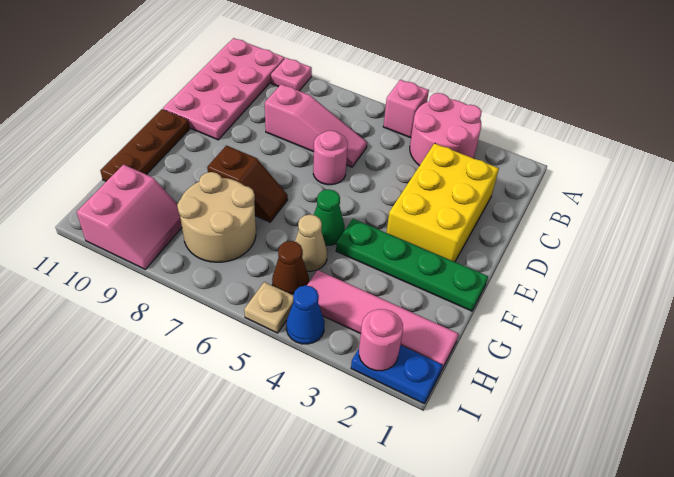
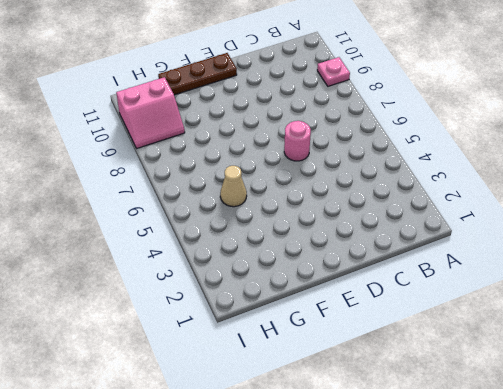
none -> pink 2x2 round brick [410,93,482,166]
none -> pink 1x1 brick [383,80,429,138]
none -> pink 2x4 plate [163,38,285,140]

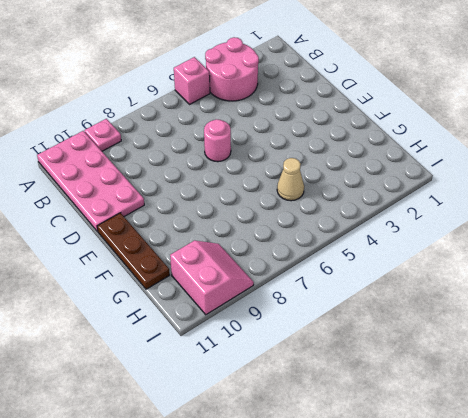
none -> yellow 2x3 brick [387,143,499,262]
none -> pink 1x3 slope [265,84,367,167]
none -> green 1x4 plate [336,219,488,311]

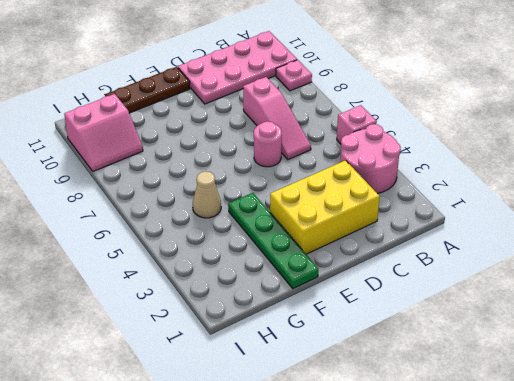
none -> green 1x1 cone [314,189,345,245]
none -> brown 1x2 slope [207,146,288,222]
none -> tan 2x2 round brick [177,172,256,262]

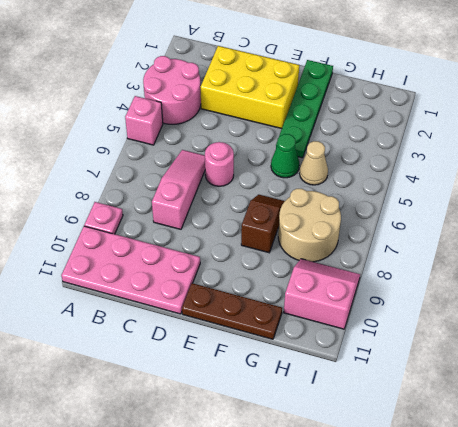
none -> pink 1x4 tile [307,270,458,371]
none -> brown 1x1 cone [272,241,309,295]
none -> blue 1x2 plate [351,345,442,404]

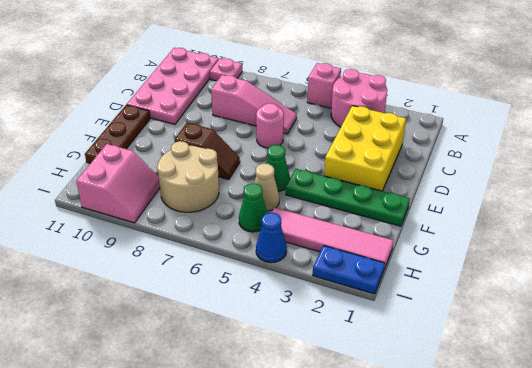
green 1x1 cone [239,183,267,232] -> brown 1x1 cone [272,241,309,295]
none -> tan 1x1 plate [244,282,294,333]
none -> pink 1x1 round brick [359,309,403,371]

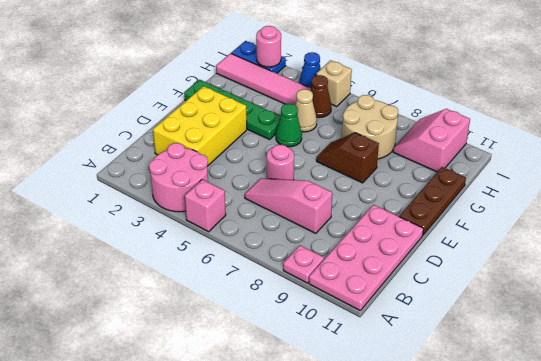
tan 1x1 brick [317,60,352,107] -> tan 1x1 plate [244,282,294,333]

